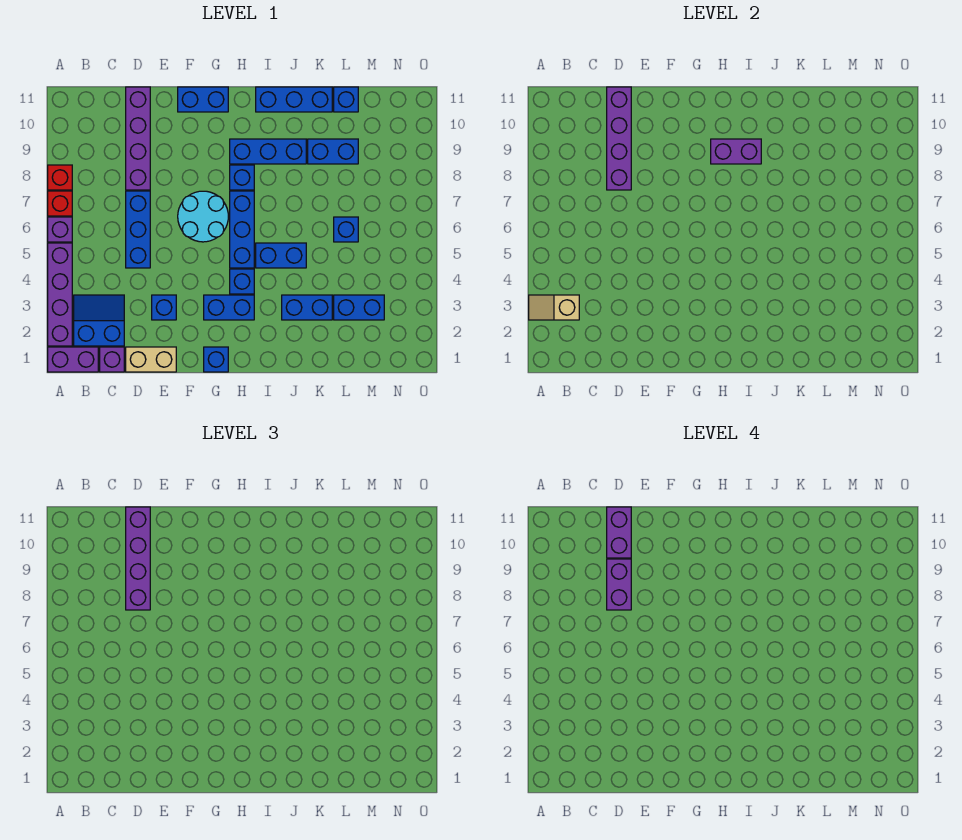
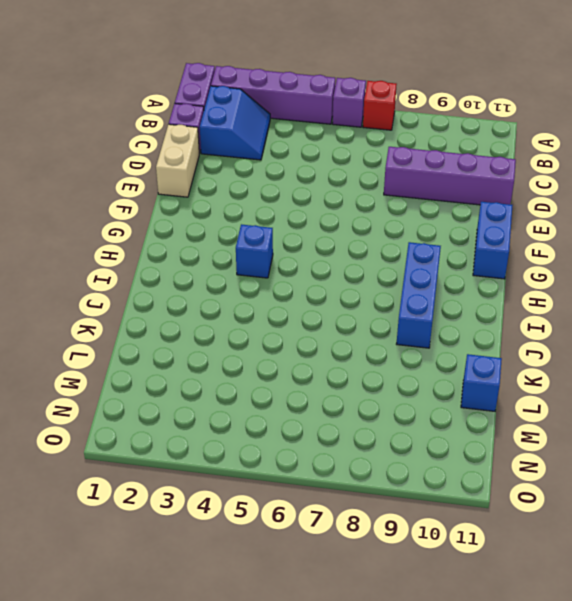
none -> red 1x1 brick [48,165,72,190]
none -> blue 1x3 brick [126,191,150,268]
none -> blue 1x1 brick [152,295,176,320]
none -> cyan 2x2 round brick [178,191,228,242]

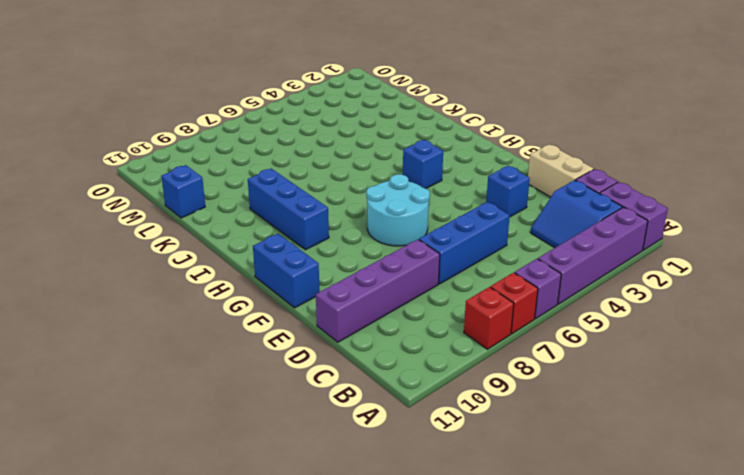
none -> blue 1x1 brick [204,347,228,372]
none -> blue 1x2 brick [204,295,254,320]
none -> blue 1x3 brick [230,191,254,268]
none -> blue 1x1 brick [230,165,254,190]

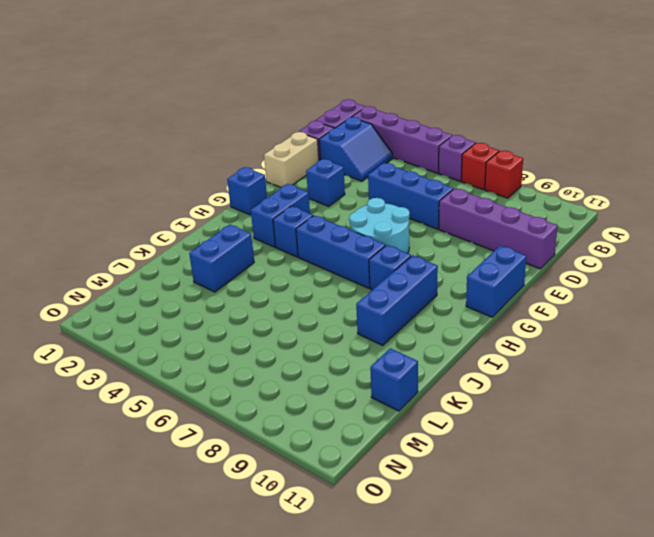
none -> blue 1x2 brick [256,243,306,268]
none -> blue 1x3 brick [256,87,332,112]
none -> blue 1x2 brick [308,139,358,164]
none -> blue 1x2 brick [334,295,384,320]

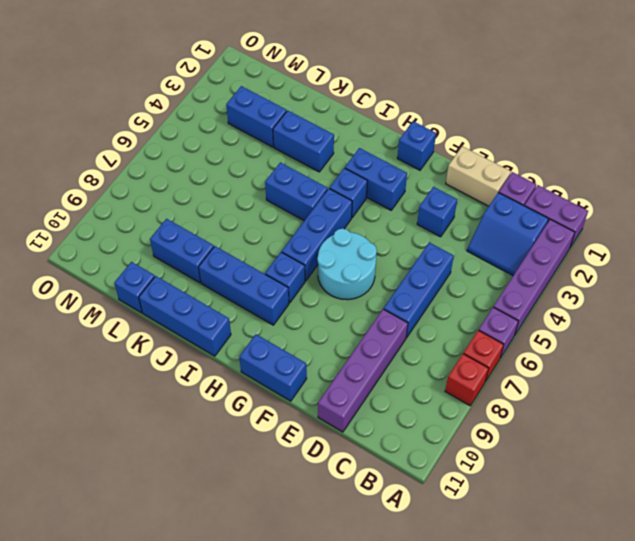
none -> blue 1x1 brick [334,217,358,242]
none -> tan 1x2 slope [529,295,579,320]
none -> purple 1x4 brick [607,87,631,190]
none -> purple 1x2 brick [711,139,761,164]

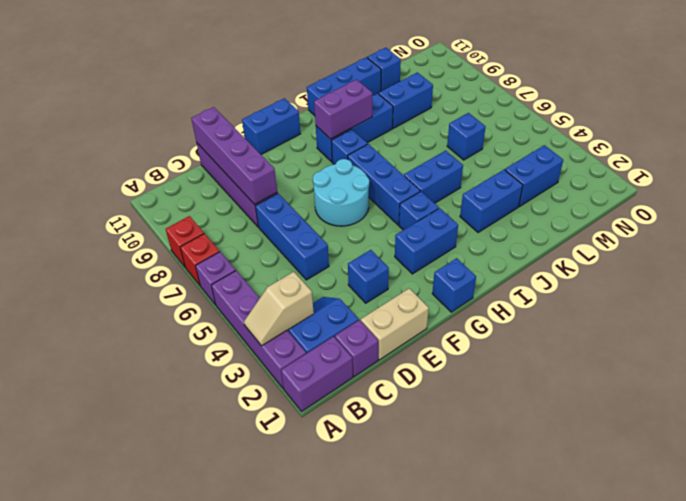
none -> purple 1x4 brick [126,507,150,610]
none -> purple 1x2 brick [607,559,631,610]
none -> purple 1x2 brick [607,507,631,558]

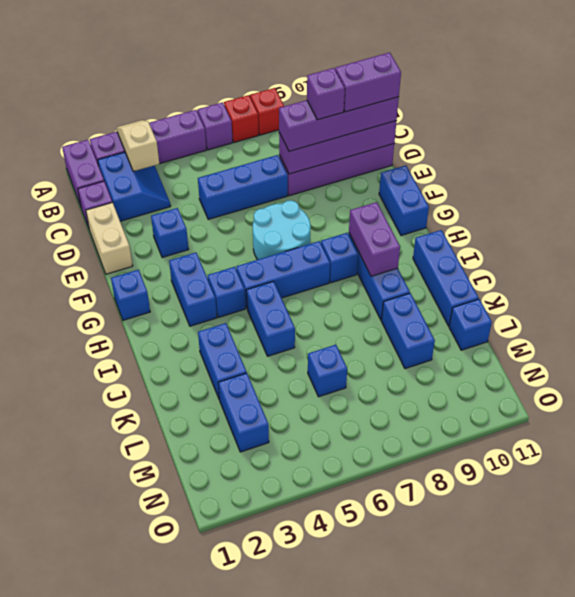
purple 1x1 brick [307,68,345,120] -> purple 1x2 brick [607,559,631,610]

